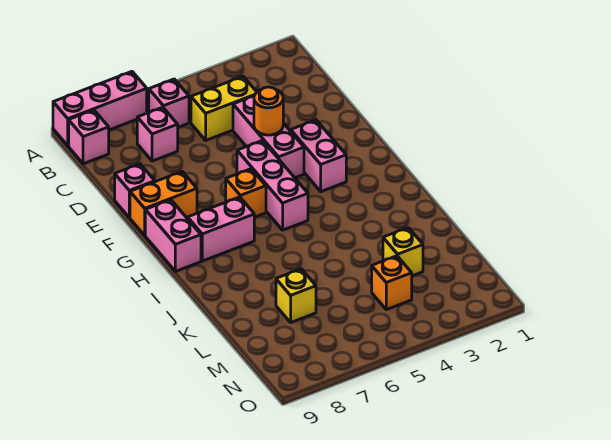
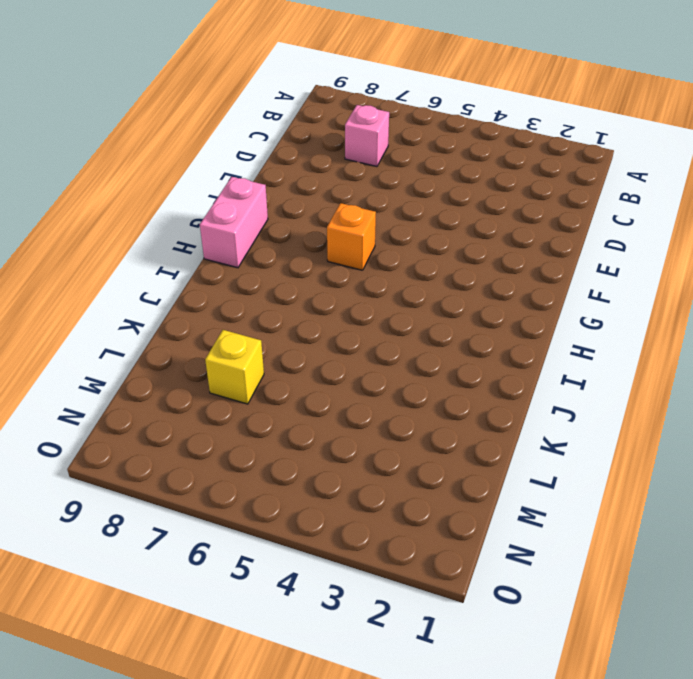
none -> pink 1x3 brick [53,72,147,146]
none -> pink 1x1 brick [149,79,189,127]
none -> pink 1x1 brick [69,110,109,164]

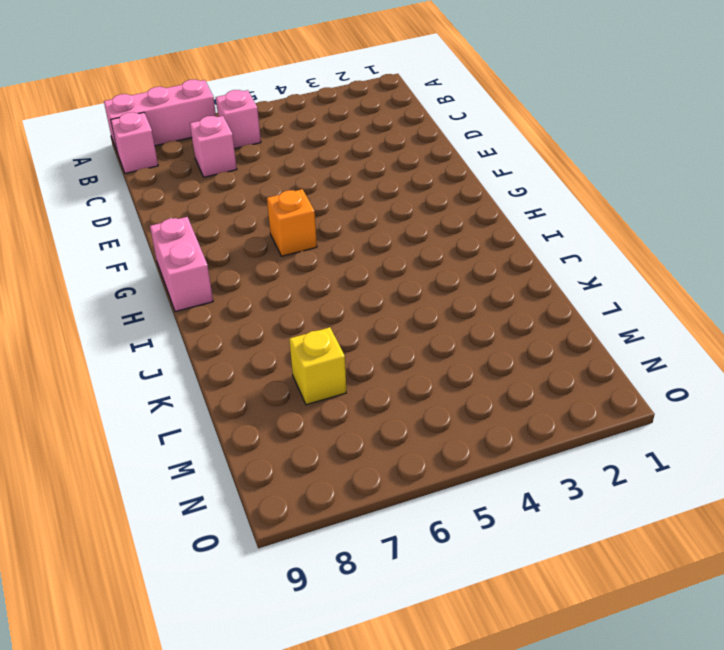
none -> yellow 1x2 brick [191,77,257,140]
none -> pink 1x3 brick [233,96,304,178]
none -> pink 1x1 brick [115,164,155,218]

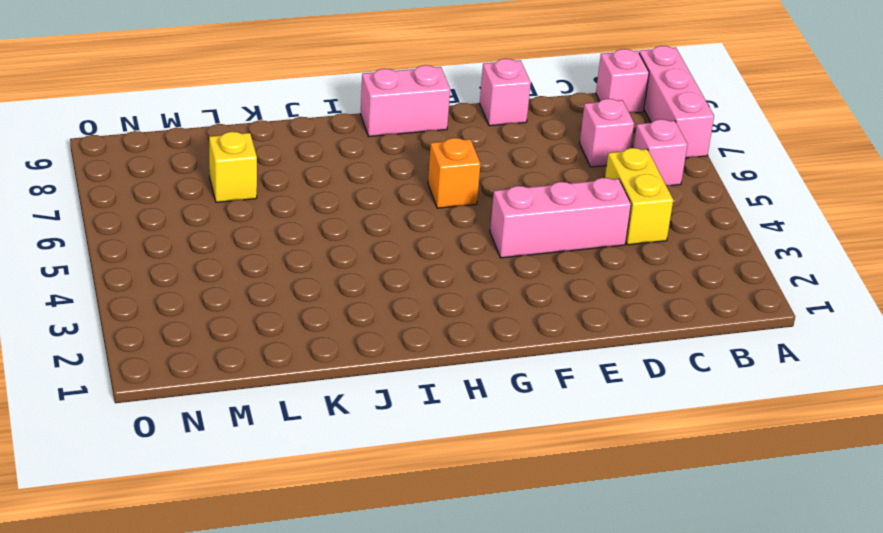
none -> pink 1x2 brick [291,120,346,192]
none -> pink 1x3 brick [237,141,308,230]
none -> orange 1x2 brick [130,172,197,235]

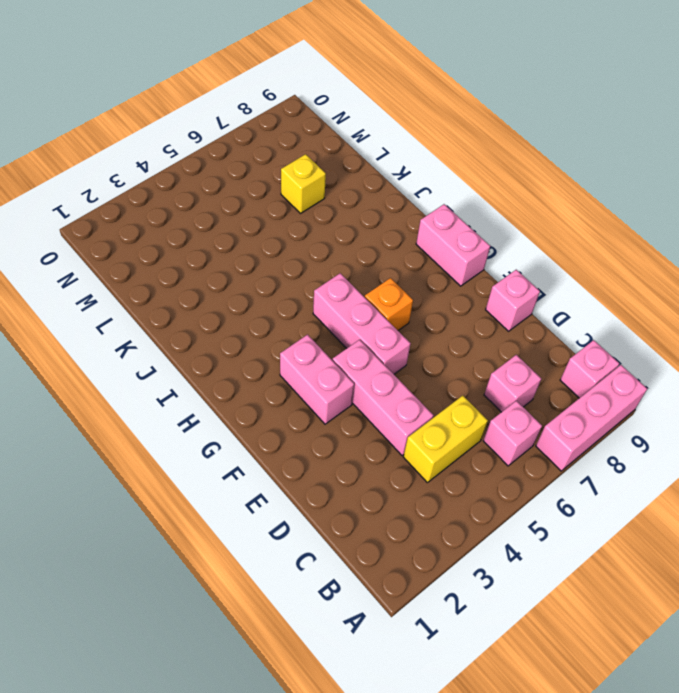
none -> orange 1x2 brick [130,172,197,235]
none -> pink 1x2 brick [188,197,254,261]
none -> yellow 1x1 brick [383,228,423,276]

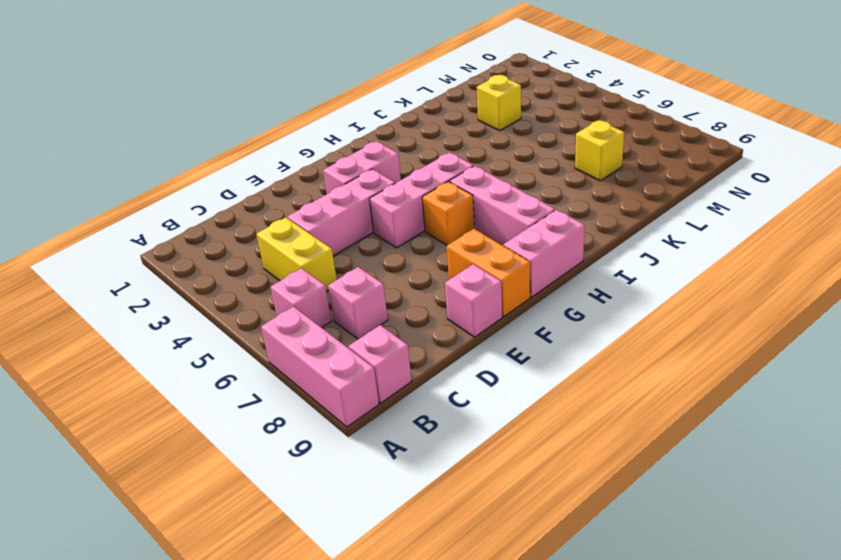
pink 1x3 brick [450,166,555,245] -> pink 1x2 brick [188,197,254,261]
none -> orange 1x1 brick [372,256,412,310]
none -> orange 1x1 round brick [254,87,283,135]

